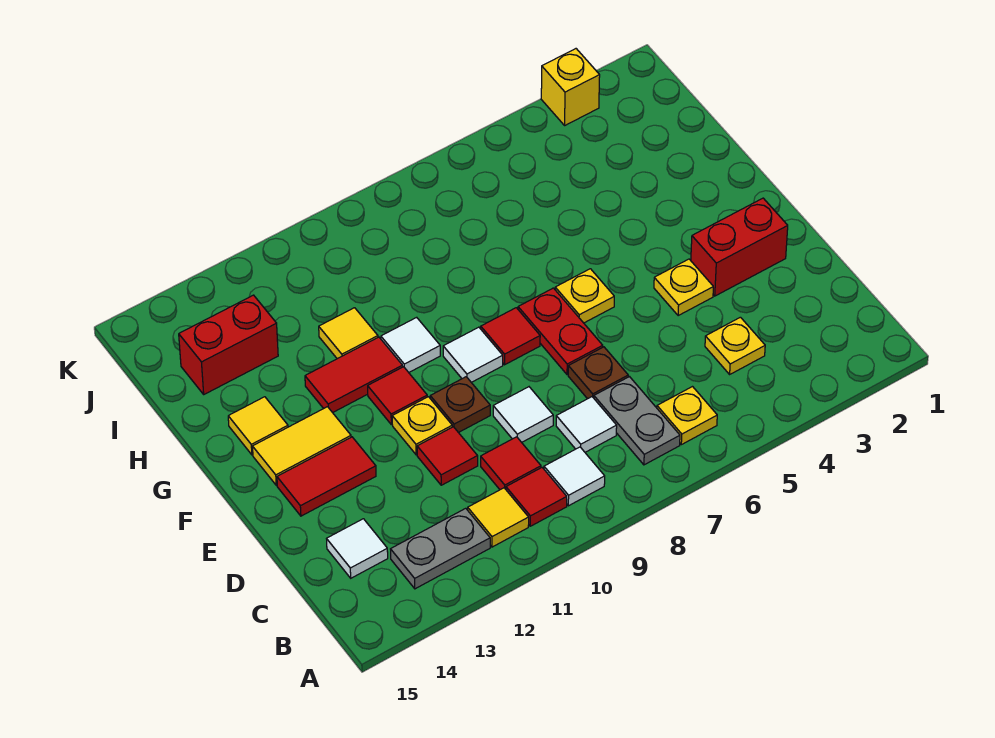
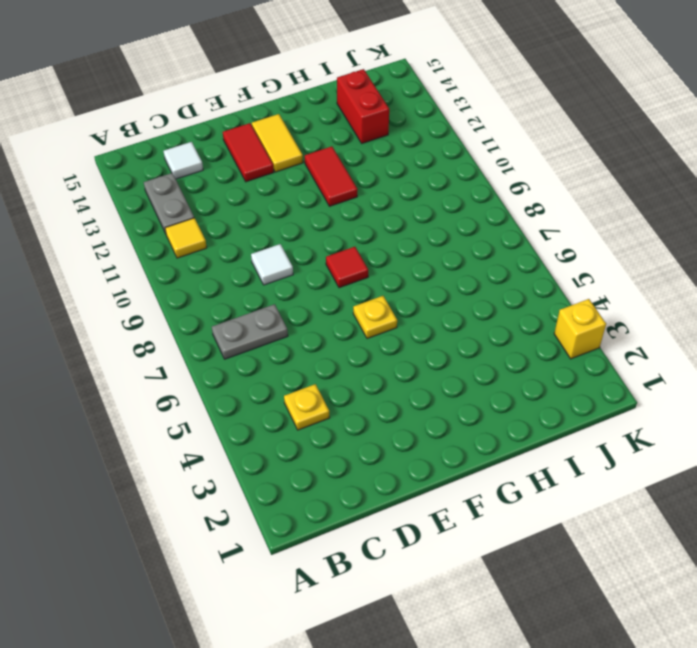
none -> yellow 1x1 plate [657,387,717,445]
none -> white 1x1 tile [544,447,605,506]
none -> red 1x1 tile [506,468,567,526]
none -> white 1x1 tile [556,397,617,452]

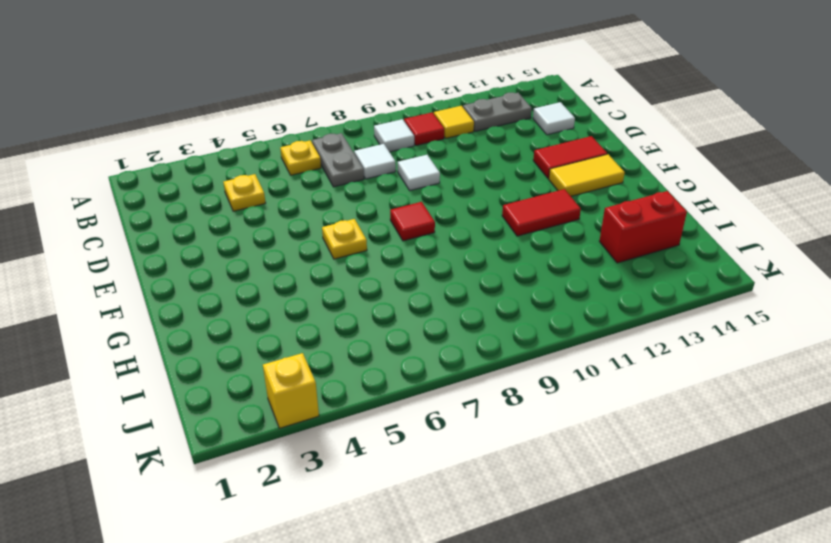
none -> red 1x1 tile [481,437,541,490]
none -> brown 1x1 plate [568,347,628,399]
none -> red 1x1 tile [417,427,478,485]
none -> red 1x2 brick [691,198,788,296]

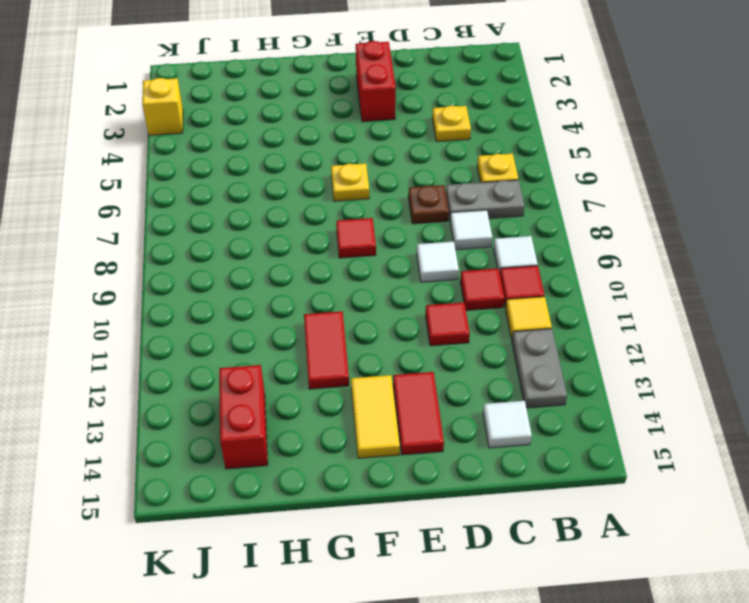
none -> yellow 1x1 plate [654,259,713,316]
none -> red 1x2 plate [518,288,603,375]
none -> brown 1x1 plate [430,377,490,433]
none -> yellow 1x1 plate [392,397,452,455]

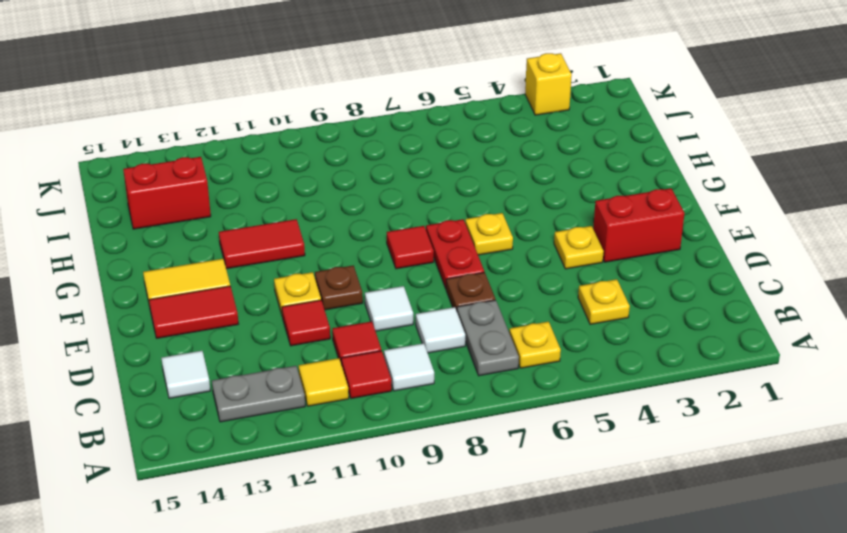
none -> white 1x1 tile [443,327,503,382]
none -> red 1x1 tile [368,367,427,425]
none -> white 1x1 tile [381,317,440,372]
none -> yellow 1x1 tile [228,397,288,455]

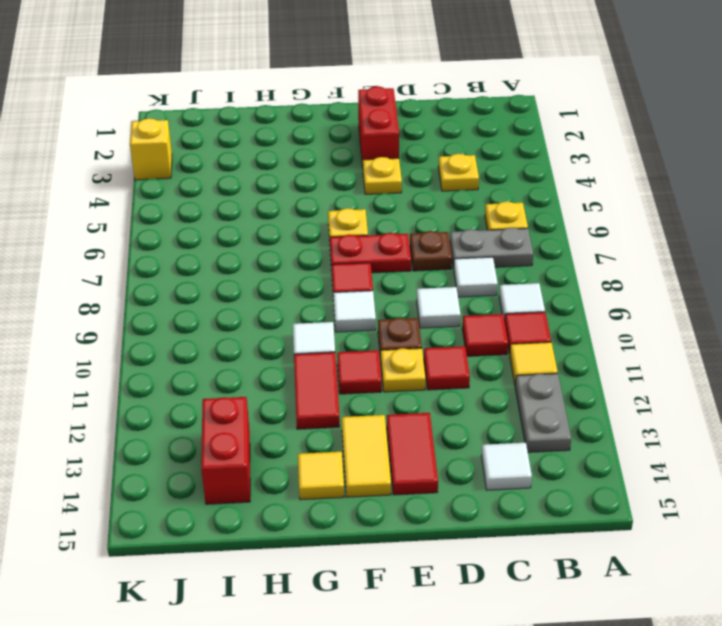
none -> yellow 1x1 tile [319,308,378,359]

